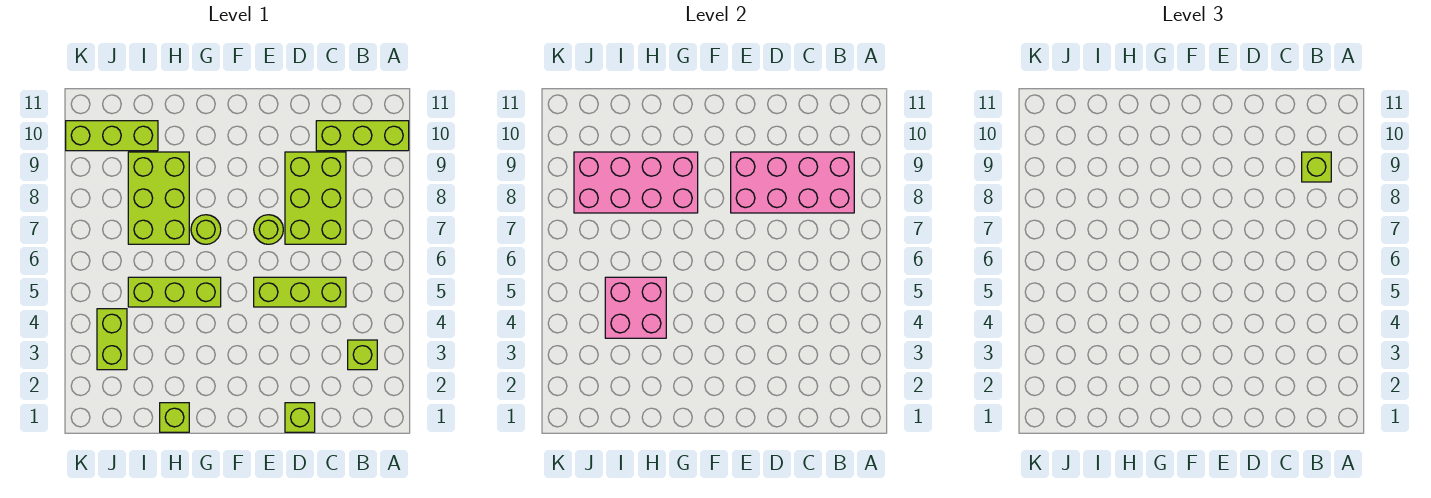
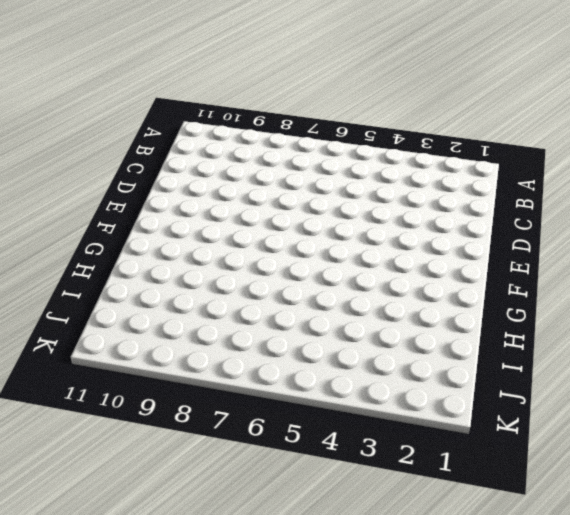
none -> lime 1x3 brick [316,121,409,151]
none -> lime 1x1 brick [348,340,377,370]
none -> lime 1x3 brick [254,277,346,307]

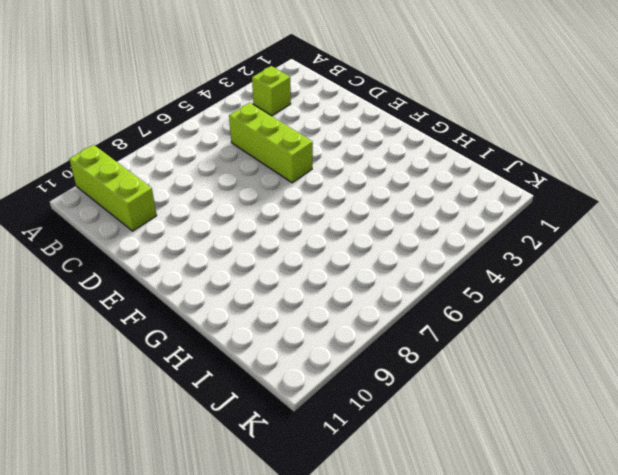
none -> lime 2x3 brick [285,152,346,244]
none -> lime 1x1 brick [285,403,315,432]
none -> lime 1x1 round brick [254,215,283,244]

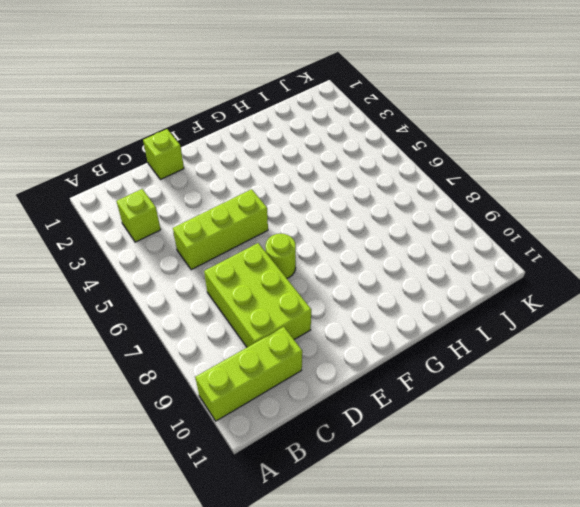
none -> lime 1x3 brick [128,277,221,307]
none -> lime 1x1 round brick [191,215,221,244]
none -> lime 1x1 brick [160,403,189,432]

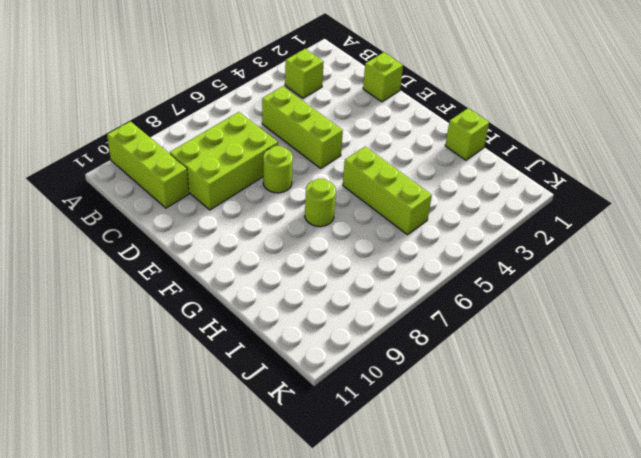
none -> lime 2x3 brick [128,152,189,244]
none -> lime 1x3 brick [66,121,158,151]
none -> lime 1x2 brick [97,309,127,370]

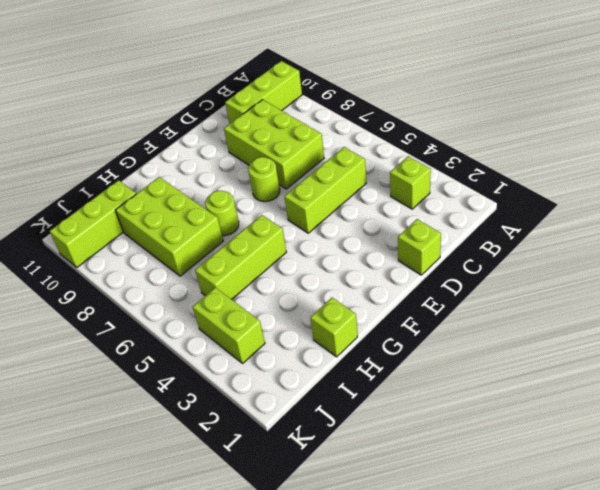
none -> pink 2x4 brick [731,152,854,213]
none -> pink 2x4 brick [574,152,698,213]
none -> pink 2x2 brick [605,277,666,338]

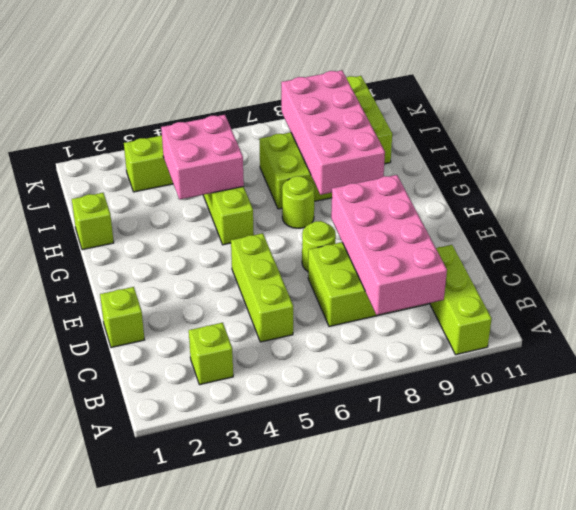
none -> lime 1x1 brick [1302,152,1331,182]

